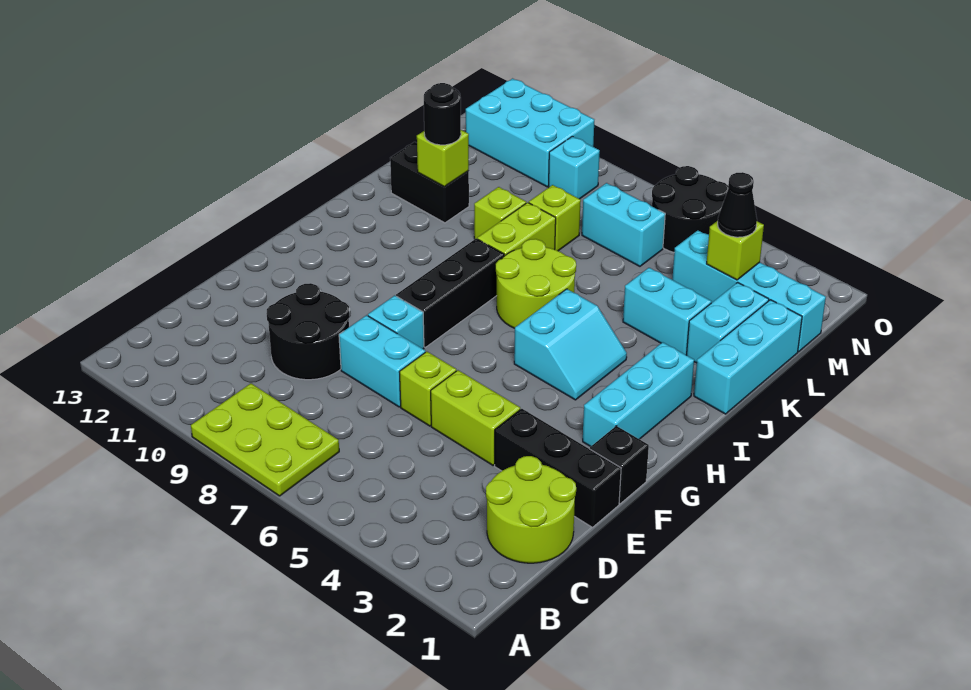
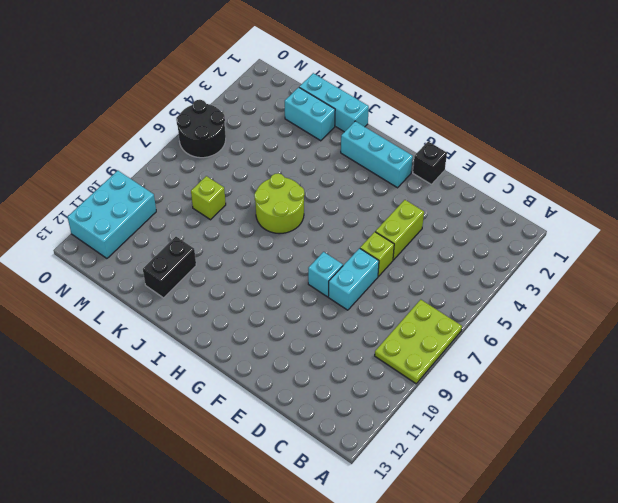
none -> lime 2x2 round brick [486,456,576,563]
none -> black 2x2 round brick [266,283,349,380]
none -> black 1x3 brick [495,409,621,527]

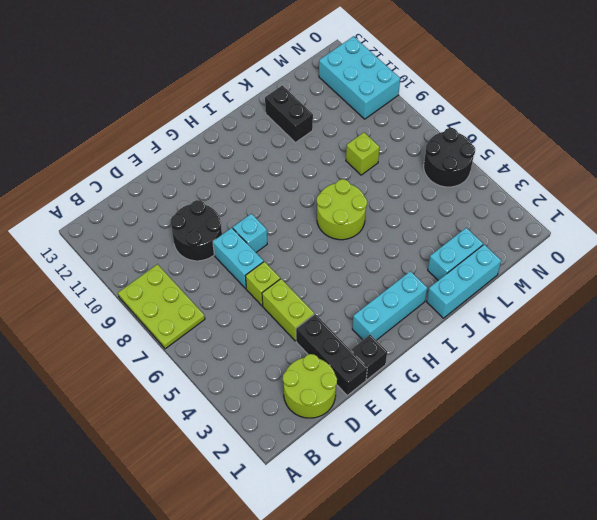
none -> black 1x3 brick [396,239,504,347]
none -> cyan 2x2 slope [514,289,627,400]
none -> lime 1x2 brick [477,202,556,256]

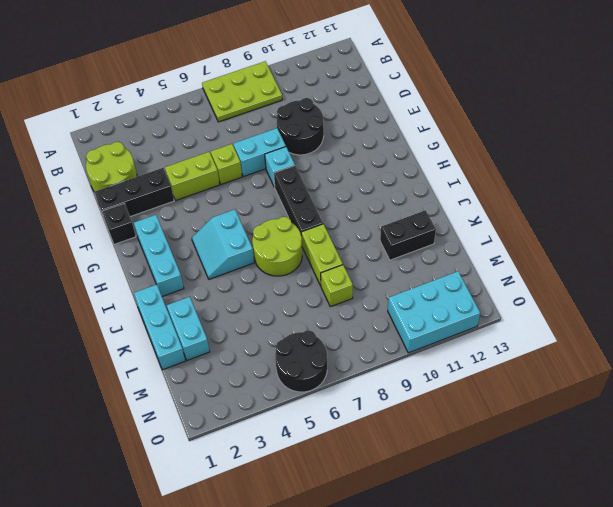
none -> cyan 1x2 brick [623,268,711,355]
none -> lime 1x1 brick [474,187,526,239]
none -> cyan 1x4 brick [672,230,826,352]

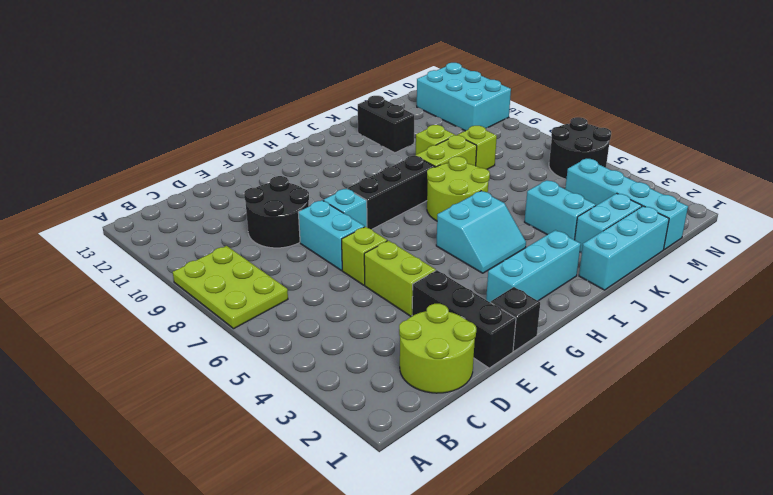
none -> cyan 1x2 brick [582,183,665,266]
none -> cyan 1x1 brick [549,136,600,199]
none -> lime 1x1 brick [417,130,469,187]

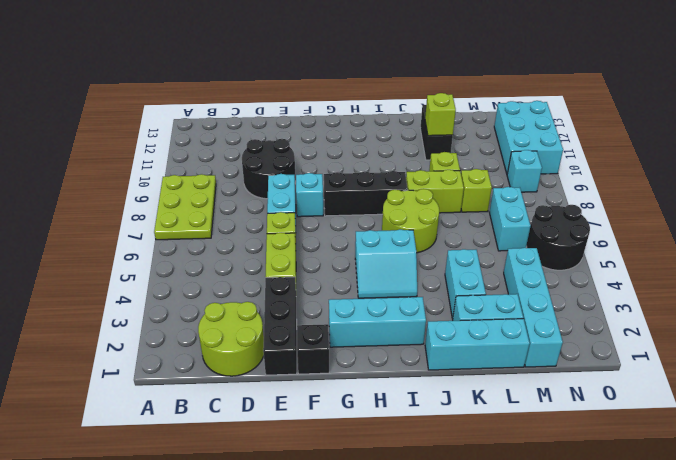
none -> lime 1x1 brick [707,221,764,280]
none -> black 1x1 round brick [424,83,461,145]
none -> black 1x1 cone [718,172,757,237]

